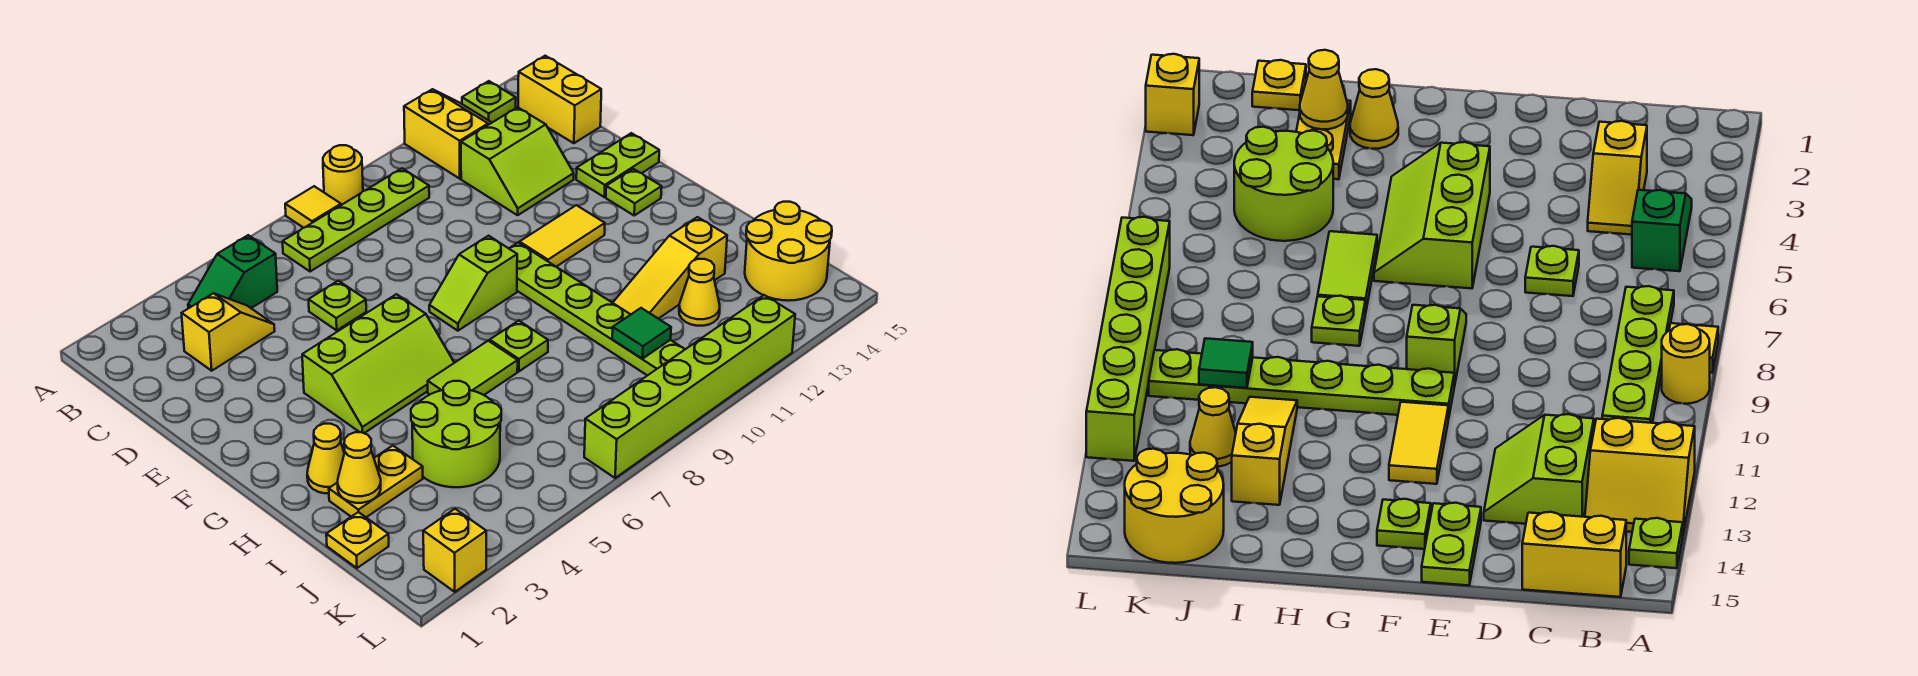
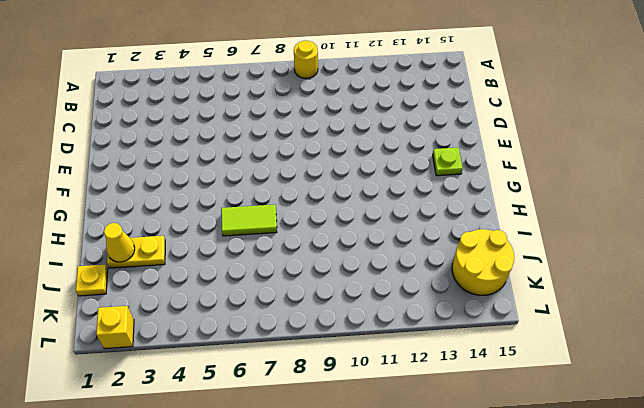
none -> yellow 1x1 tile [285,186,341,228]
none -> yellow 2x2 slope [404,89,492,179]
none -> lime 1x1 plate [462,81,516,122]

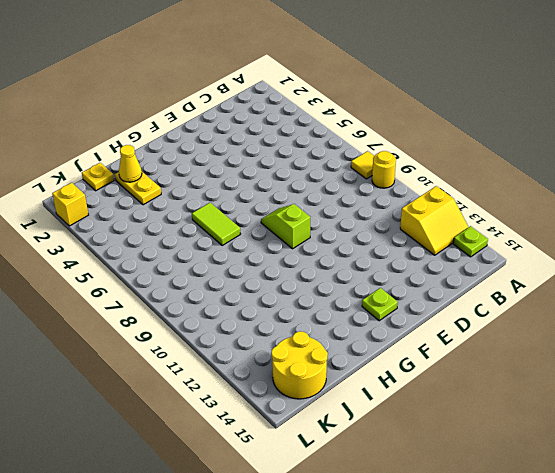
none -> green 1x2 slope [188,235,277,308]
none -> lime 1x4 plate [283,168,429,272]
none -> yellow 1x2 brick [518,56,601,143]

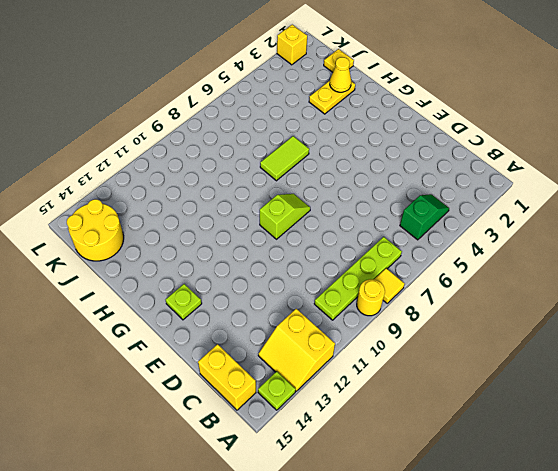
none -> yellow 1x2 slope [182,293,275,371]
none -> lime 2x2 slope [461,107,574,215]
none -> lime 1x1 plate [309,281,366,330]

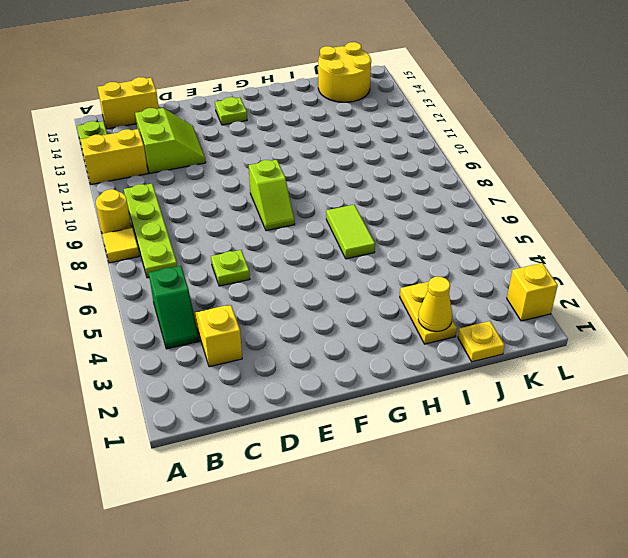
none -> lime 1x2 plate [576,133,659,197]
none -> lime 2x3 slope [302,294,454,433]
none -> lime 1x6 plate [509,243,685,376]

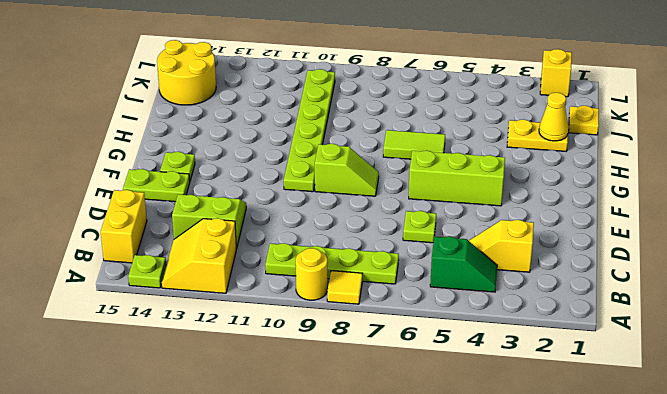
none -> yellow 1x2 tile [520,205,605,267]
none -> yellow 1x1 cone [307,424,344,493]
none -> lime 1x1 plate [490,321,548,371]

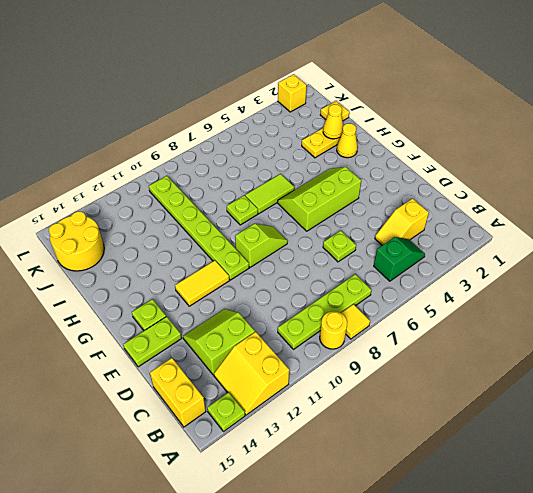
none -> lime 2x2 round brick [411,381,501,487]
none -> yellow 1x3 slope [613,217,727,319]
none -> yellow 1x1 cone [679,259,720,326]

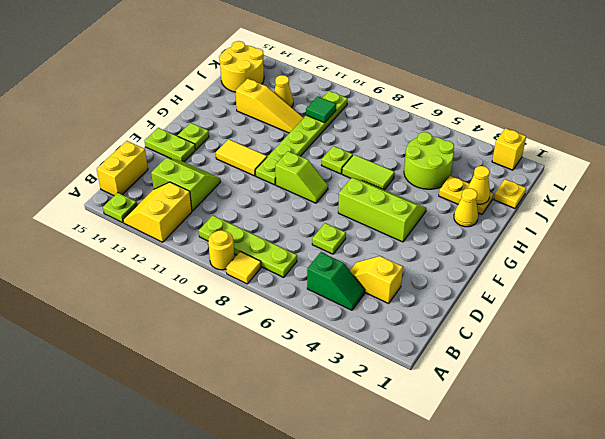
none -> lime 1x6 brick [584,295,795,478]

